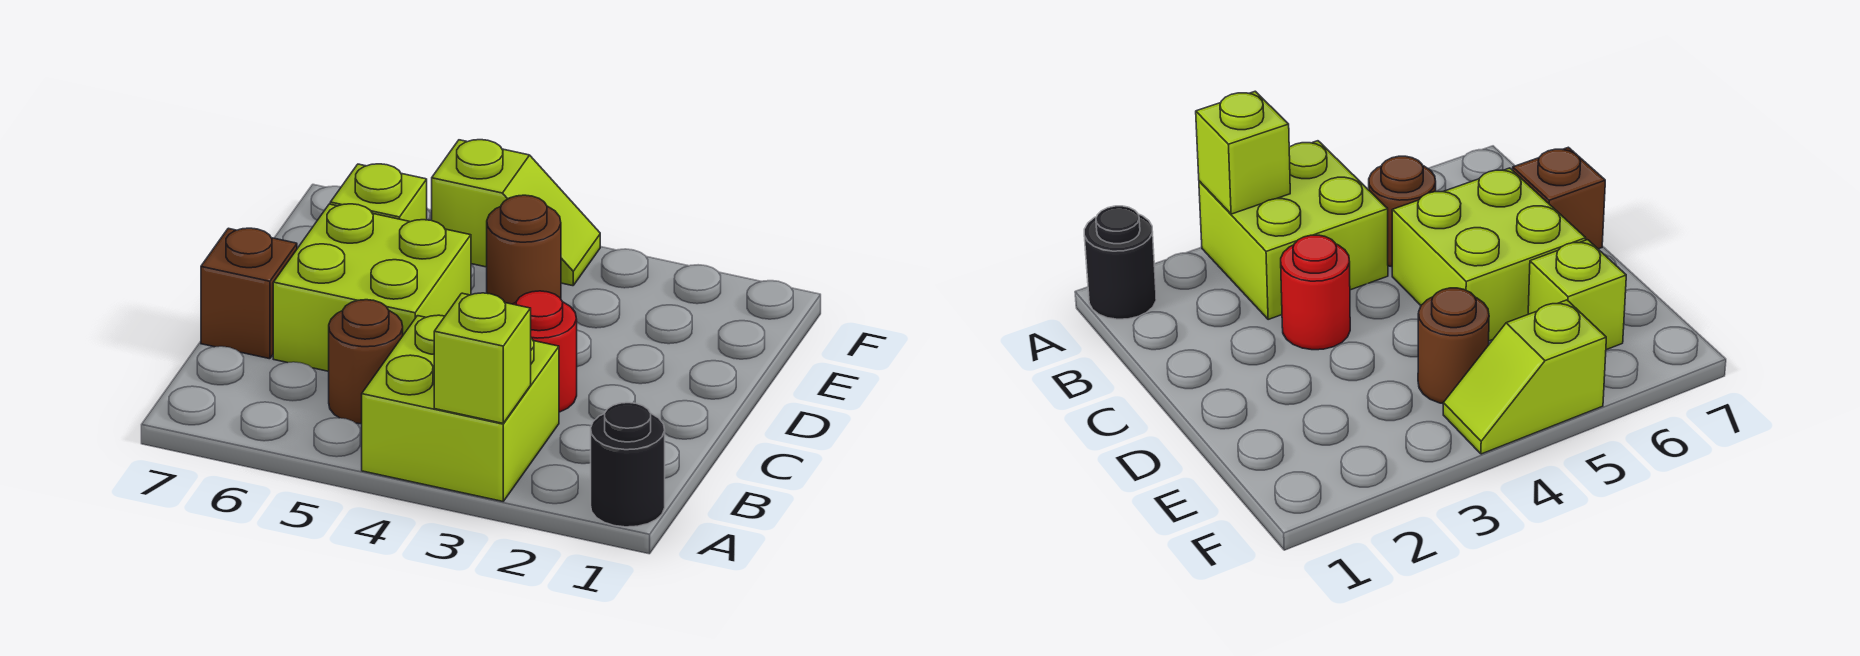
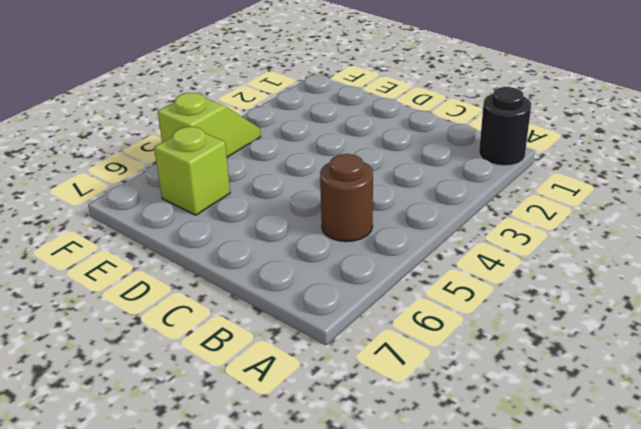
none -> lime 2x2 brick [362,315,559,501]
none -> red 1x1 round brick [513,291,577,412]

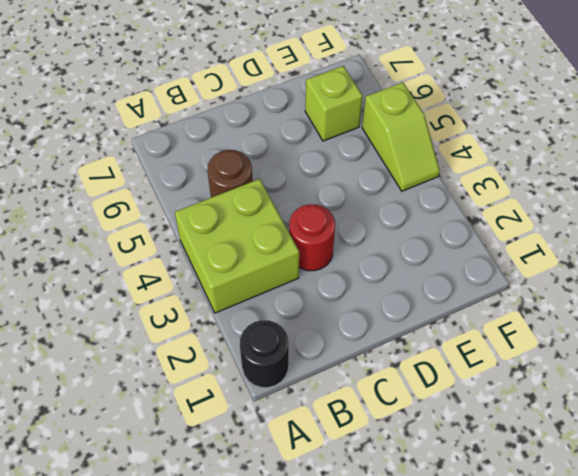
none -> lime 2x2 brick [273,204,471,371]
none -> brown 1x1 brick [201,228,297,359]

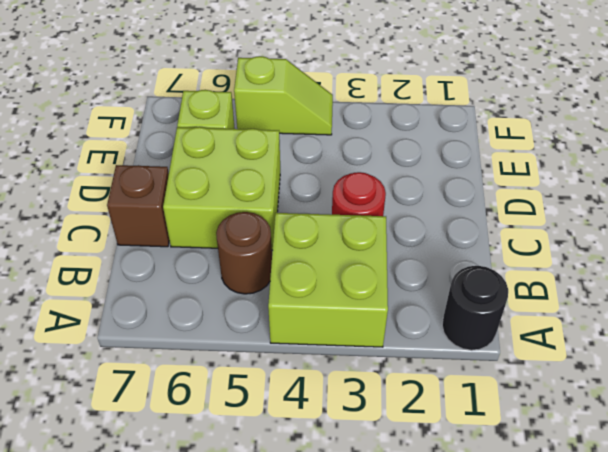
none -> brown 1x1 round brick [487,195,561,304]
none -> lime 1x1 brick [434,293,531,423]

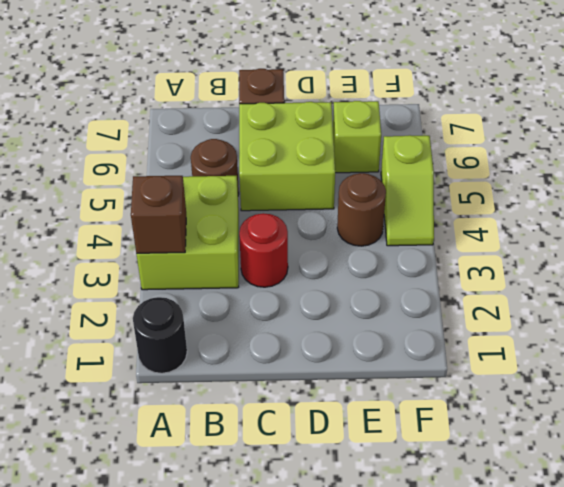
brown 1x1 brick [131,176,186,253] -> lime 1x1 brick [434,293,531,423]

